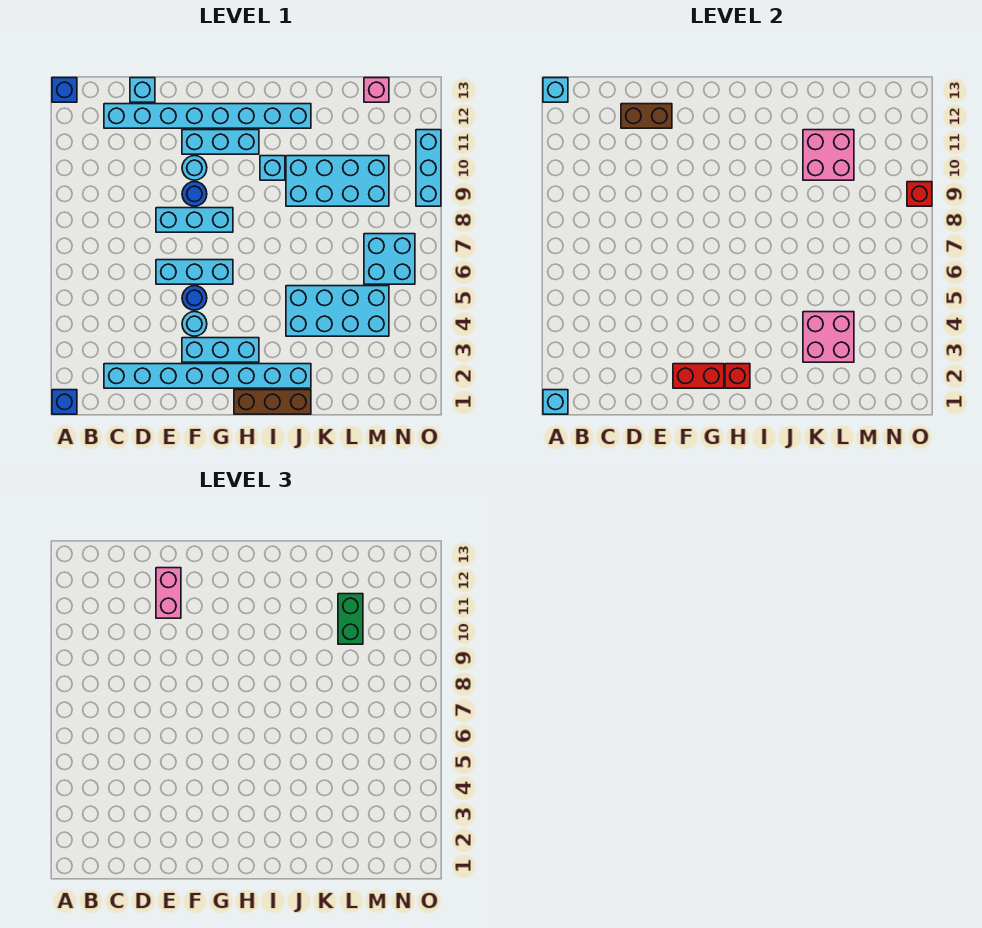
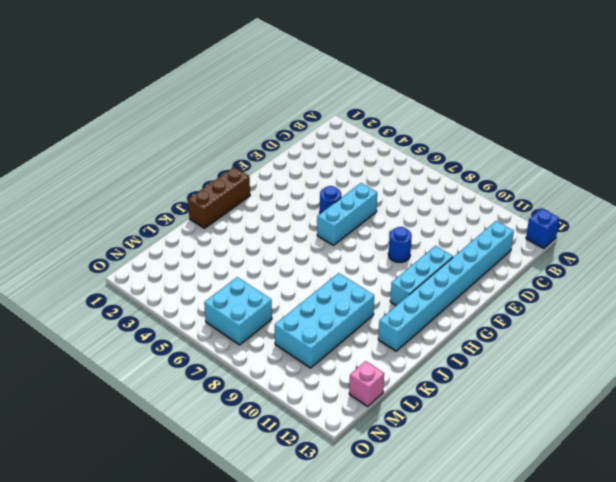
none -> blue 1x1 brick [52,390,77,414]
none -> cyan 1x8 brick [104,364,311,388]
none -> cyan 1x1 brick [130,78,155,102]
none -> cyan 1x3 brick [156,208,233,232]

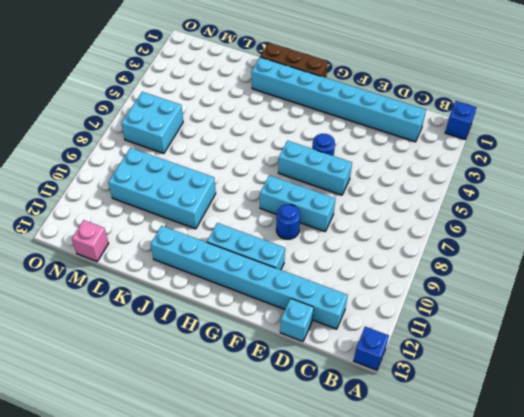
none -> cyan 1x3 brick [182,338,259,362]
none -> cyan 1x1 round brick [182,312,207,336]
none -> cyan 1x1 round brick [182,156,207,180]
none -> cyan 1x1 brick [260,156,285,180]

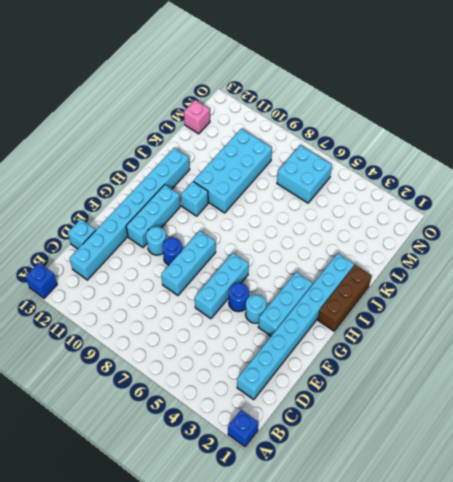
none -> cyan 2x4 brick [286,286,389,336]
none -> cyan 1x3 brick [416,130,441,206]
none -> cyan 1x1 brick [543,390,568,414]
none -> cyan 1x1 brick [543,78,568,102]

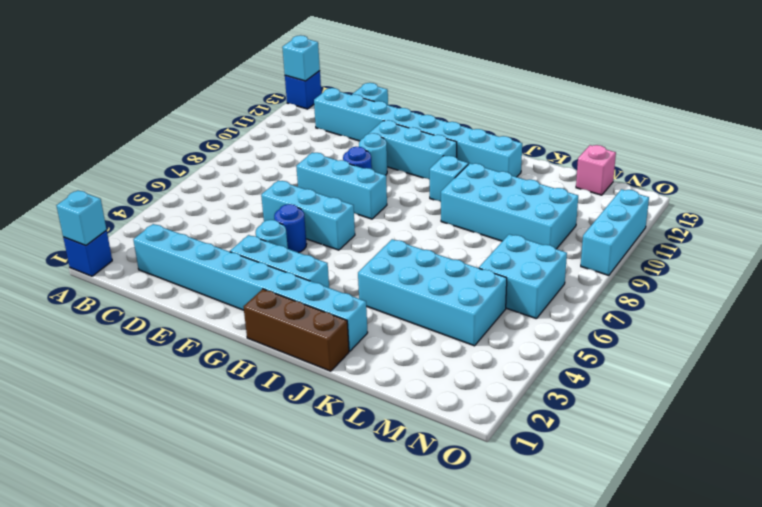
none -> brown 1x2 brick [621,104,672,128]
none -> red 1x2 brick [673,364,724,388]
none -> red 1x1 brick [725,364,750,388]
none -> pink 2x2 brick [803,312,854,362]

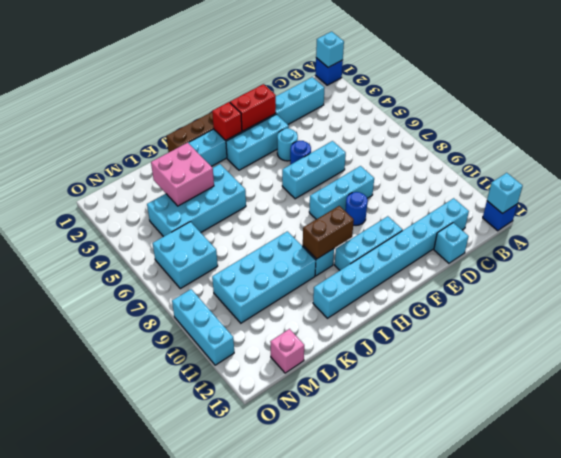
brown 1x2 brick [303,206,354,259] -> brown 1x2 brick moved to [621,104,672,128]
none -> cyan 1x1 round brick [182,156,207,180]
none -> pink 2x2 brick [803,130,854,180]
none -> red 1x1 brick [907,182,932,206]
none -> pink 1x2 brick [156,568,181,618]

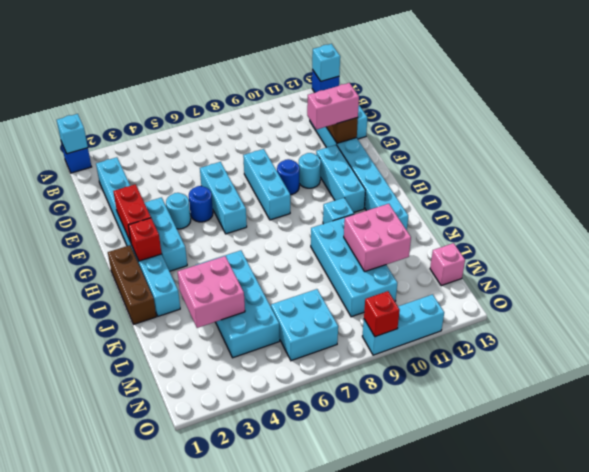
none -> green 1x2 brick [338,594,363,644]

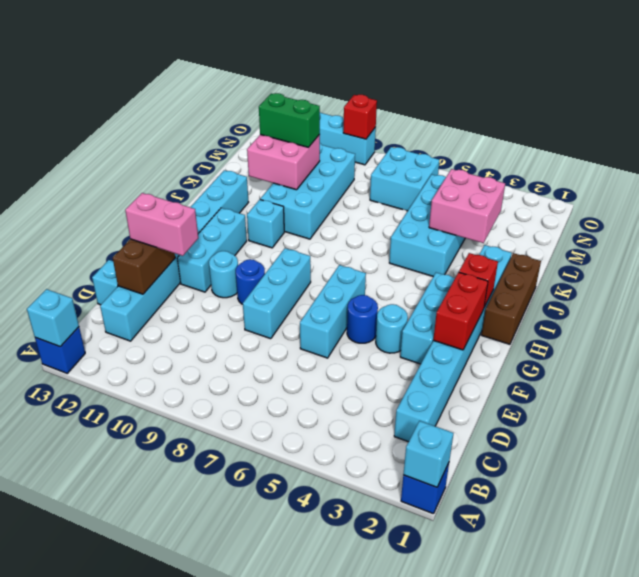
none -> pink 1x1 brick [364,78,389,102]

